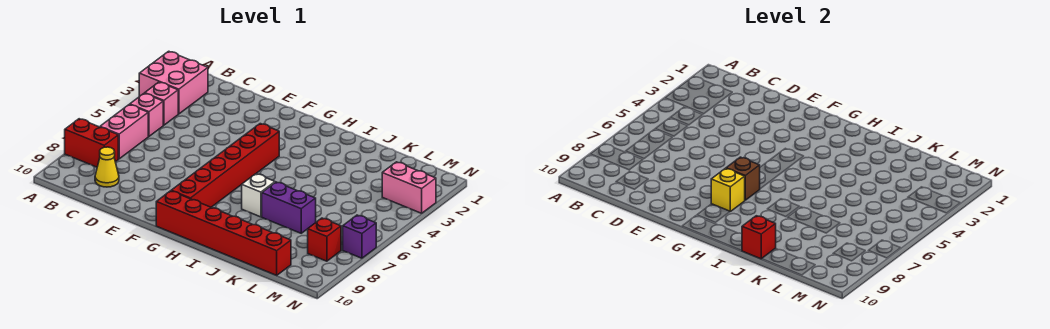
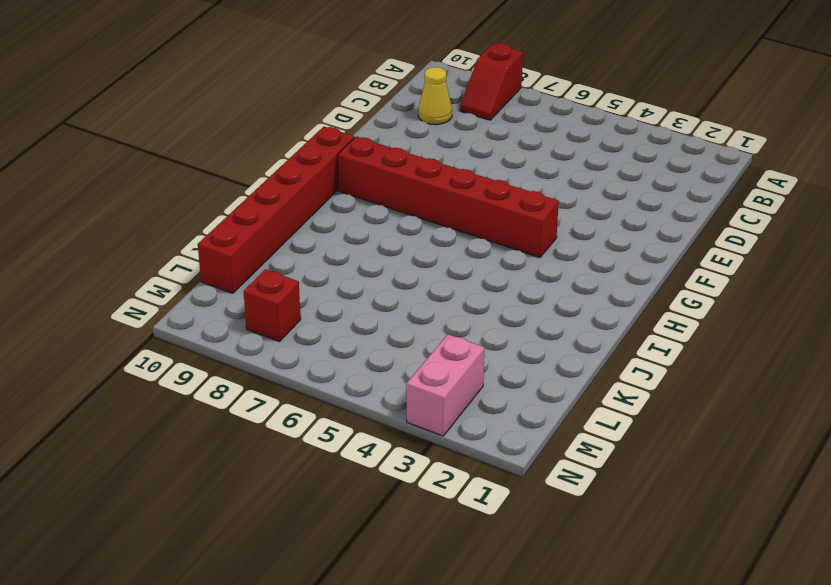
red 1x2 slope [460,43,523,120] -> red 1x2 brick [65,119,118,167]
none -> pink 2x2 brick [139,51,208,114]
none -> pink 1x1 brick [145,82,178,125]
none -> pink 1x1 brick [130,93,163,136]

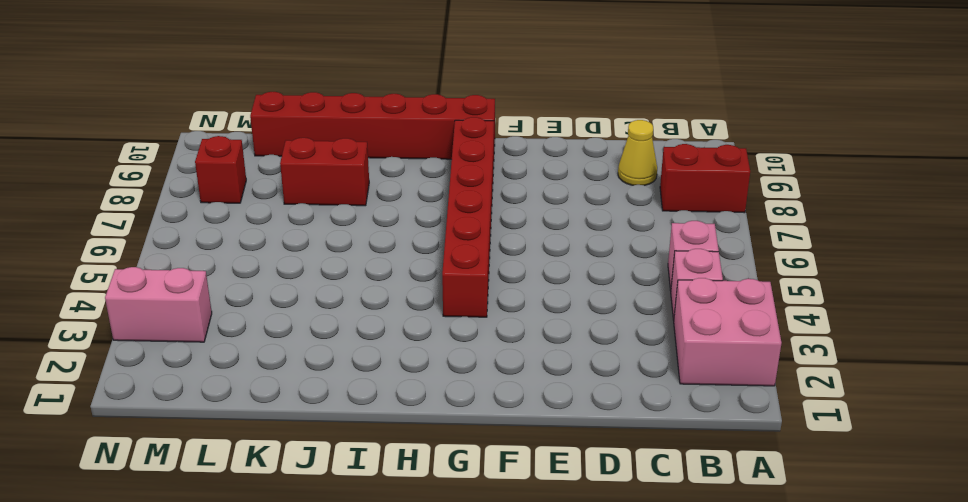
red 1x2 brick [280,138,369,206] -> none
none -> pink 1x2 brick [100,104,148,159]
none -> white 1x1 brick [242,174,275,217]
none -> purple 1x2 brick [262,182,316,233]

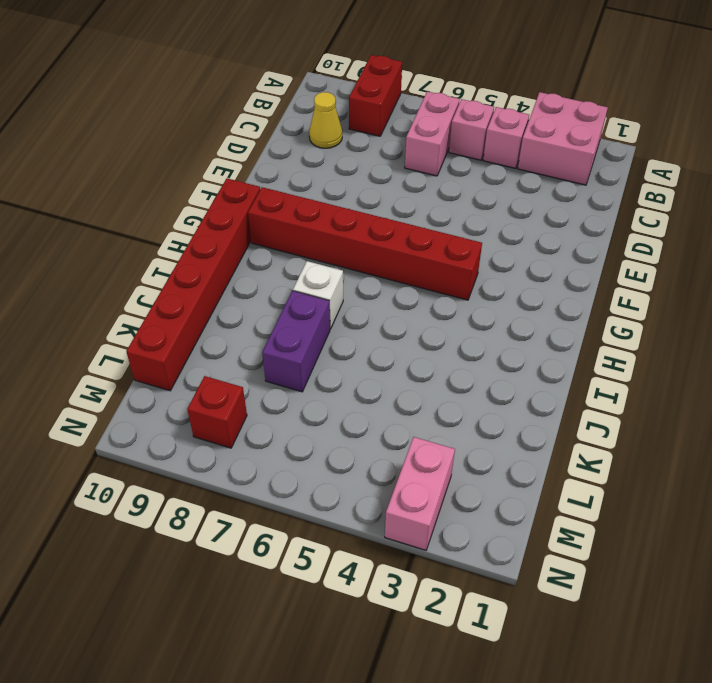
pink 1x2 brick [405,91,460,176] -> pink 1x2 brick turned to [100,104,148,159]
none -> purple 1x1 brick [343,215,376,258]
none -> brown 1x1 brick [726,157,760,200]
none -> yellow 1x1 brick [711,168,745,211]

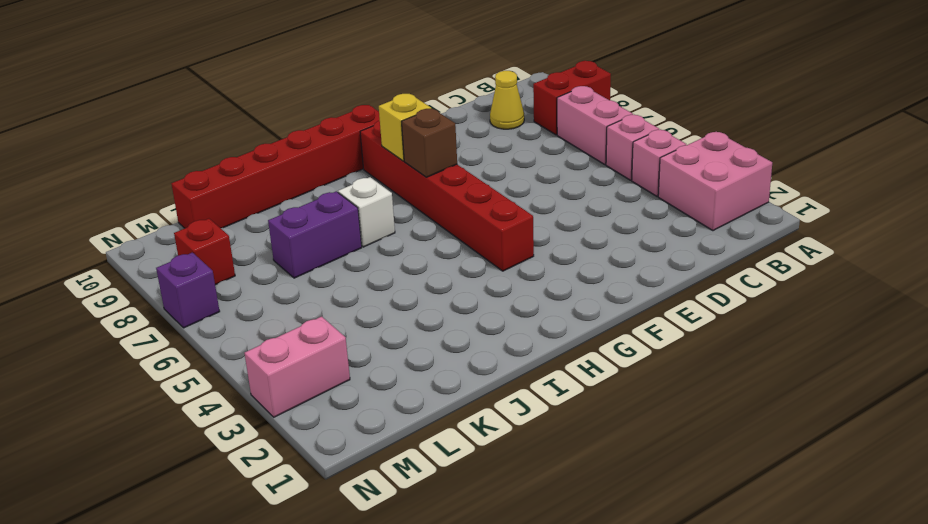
none -> red 1x1 brick [742,216,776,259]

